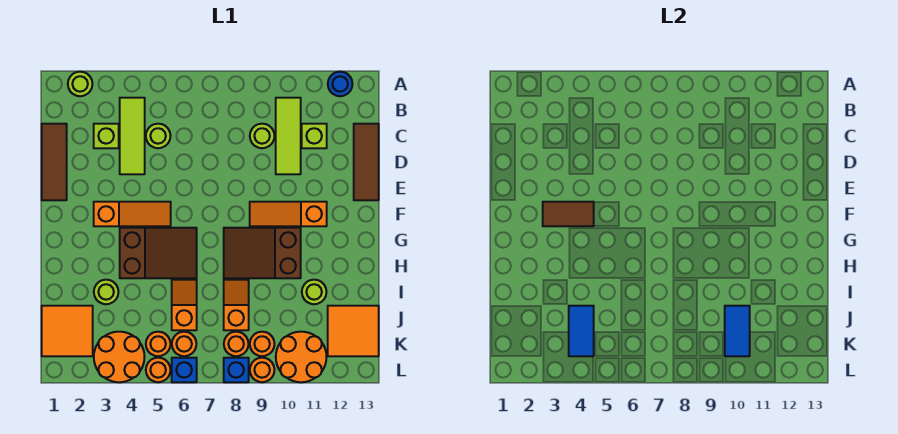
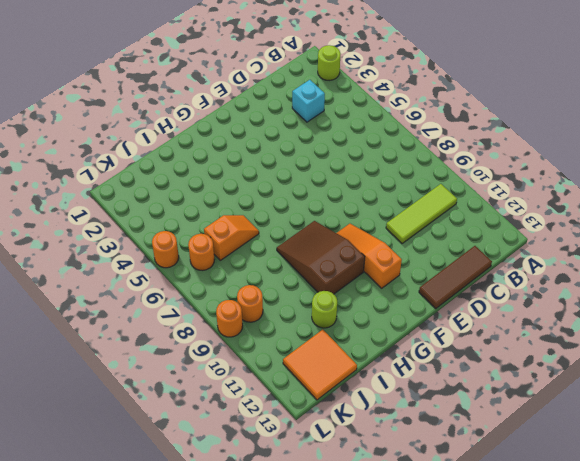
cyan 1x1 brick [292,80,325,122] -> lime 1x1 brick [94,124,119,148]
none -> blue 1x1 round brick [328,72,352,96]
none -> lime 1x3 tile [120,98,145,174]
none -> brown 1x3 tile [42,124,67,200]
none -> lime 1x1 round brick [146,124,170,148]

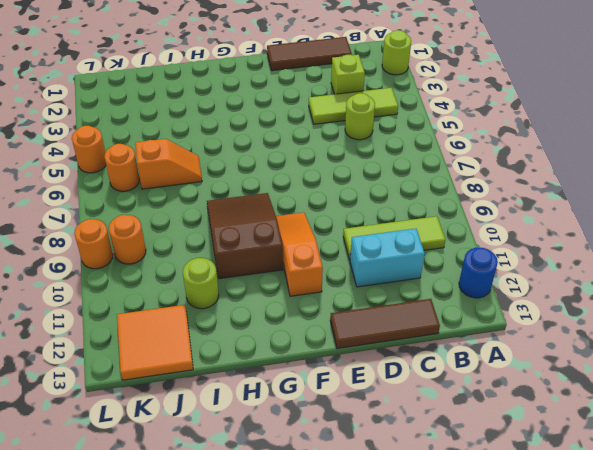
cyan 1x2 brick [350,229,425,287] -> lime 1x1 brick [302,124,327,148]
none -> lime 1x1 round brick [250,124,274,148]
none -> orange 1x3 slope [94,202,171,226]
none -> brown 2x3 slope [120,228,197,278]
none -> lime 1x1 round brick [94,280,118,304]

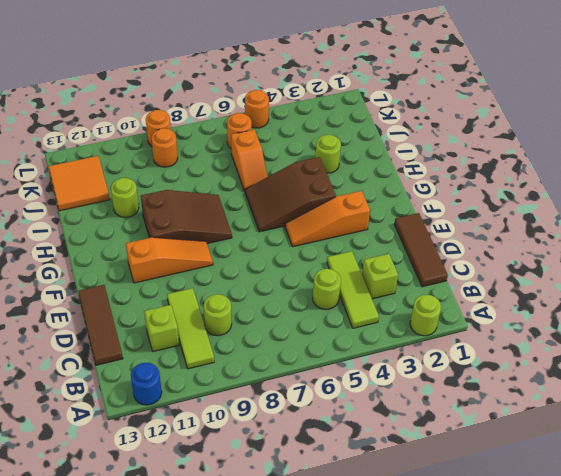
none -> orange 1x2 slope [224,280,249,330]
none -> orange 2x2 tile [42,306,93,356]
none -> orange 2x2 round brick [94,332,144,382]
none -> orange 1x1 round brick [146,332,170,356]

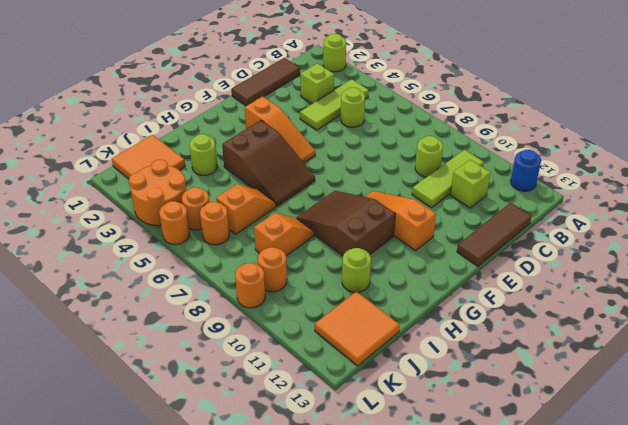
none -> orange 1x1 round brick [224,332,248,356]
none -> orange 2x2 round brick [276,332,326,382]
none -> blue 1x1 brick [172,358,197,382]
none -> blue 1x1 brick [224,358,249,382]

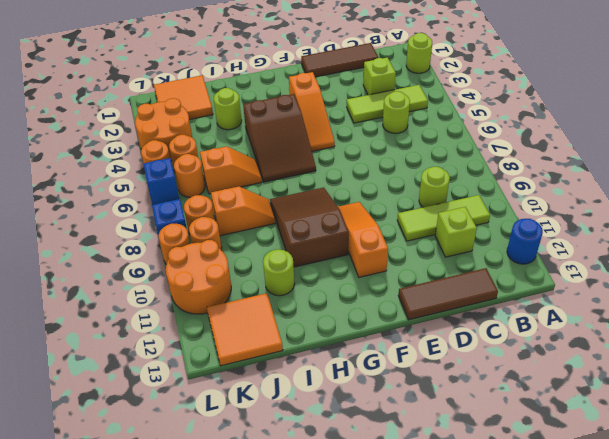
none -> brown 1x2 tile [543,202,594,226]
none -> blue 1x2 tile [569,306,594,356]
none -> blue 1x2 tile [725,306,750,356]

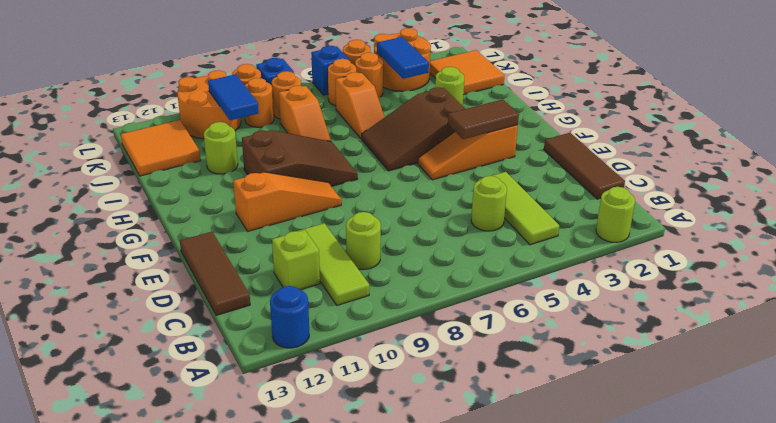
none -> lime 1x1 brick [94,124,119,148]

